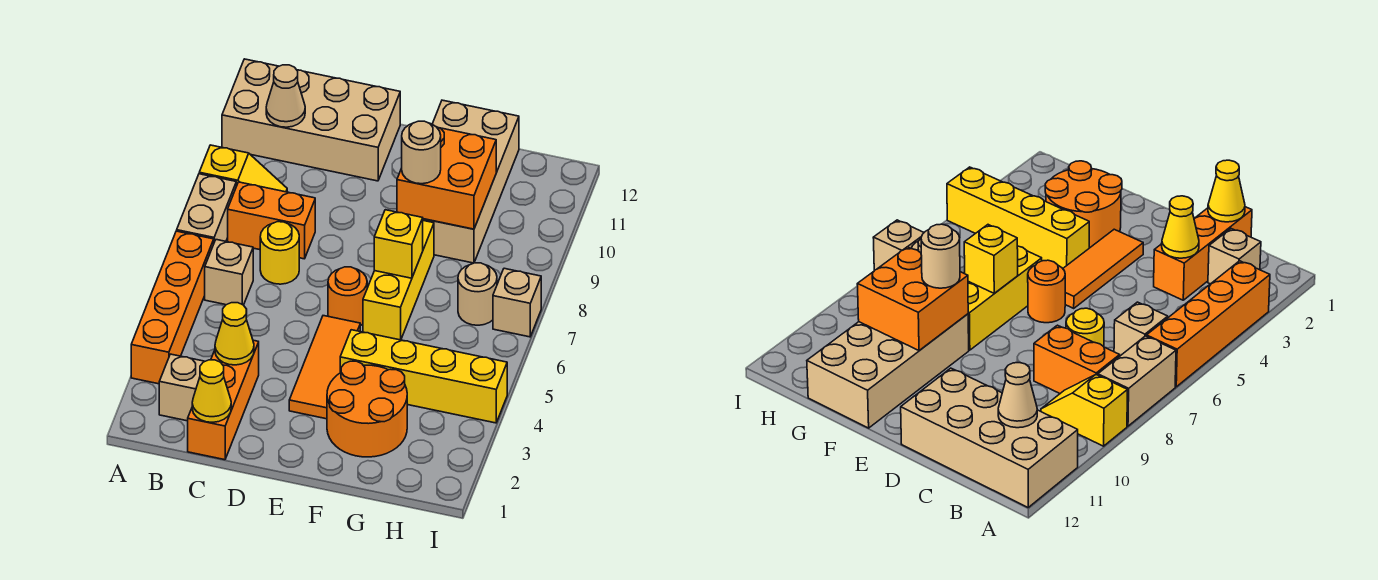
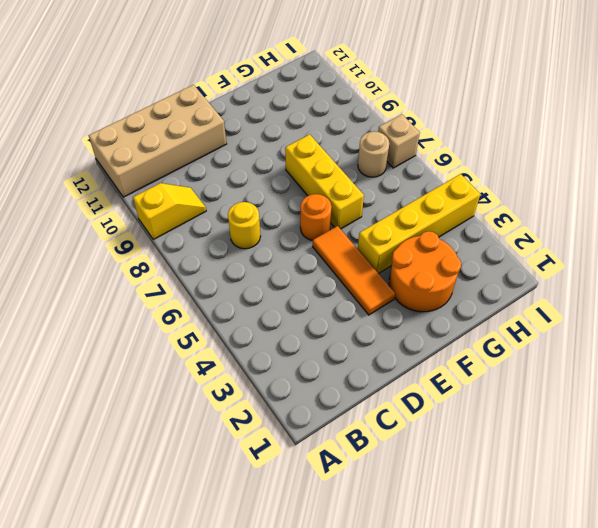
none -> orange 1x4 brick [131,231,214,384]
none -> tan 1x2 brick [177,174,236,242]
none -> tan 1x1 brick [159,354,205,421]

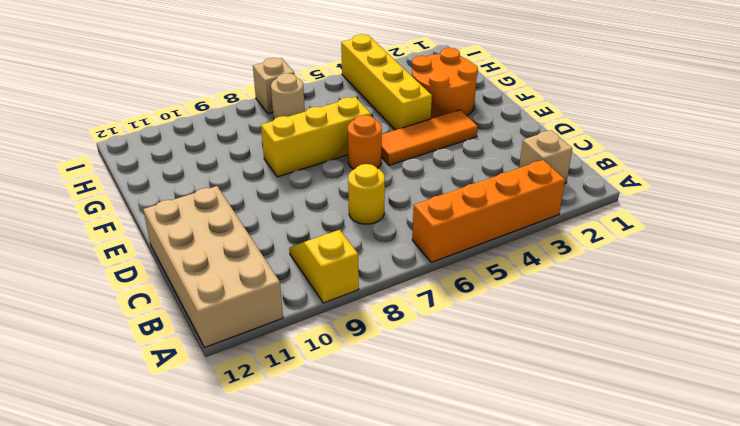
none -> tan 1x2 brick [177,174,236,242]
none -> tan 1x1 brick [205,240,253,305]
none -> orange 1x2 brick [228,182,315,259]

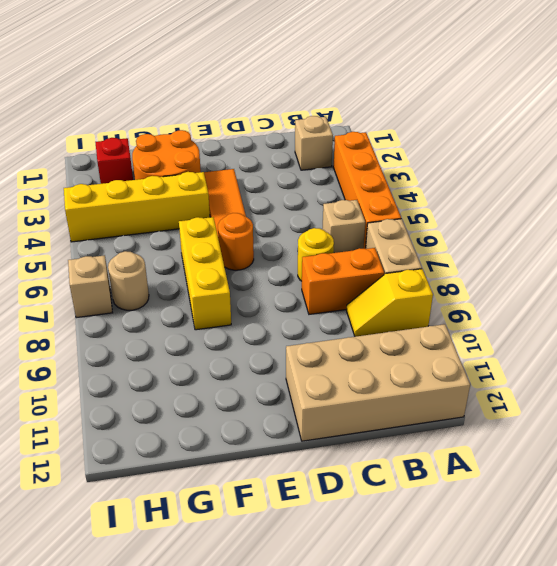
red 1x1 brick [95,138,133,184] -> none
none -> orange 1x3 brick [188,340,259,460]
none -> tan 2x4 brick [423,100,519,263]
none -> tan 1x1 cone [266,65,305,127]

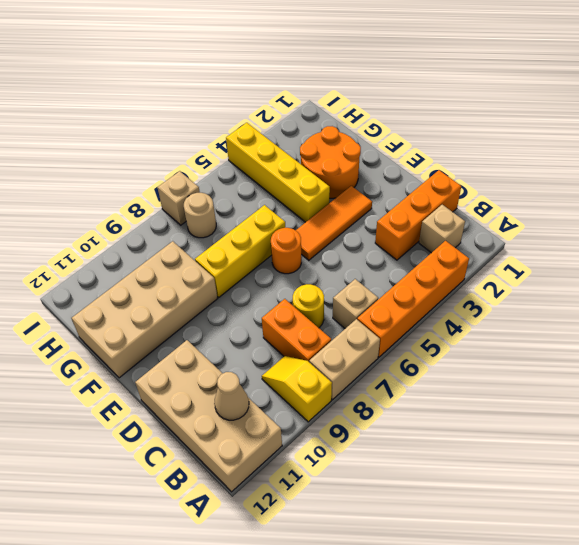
none -> yellow 1x1 cone [192,360,231,422]
none -> yellow 1x1 cone [215,303,254,365]
none -> yellow 1x1 brick [374,210,423,278]

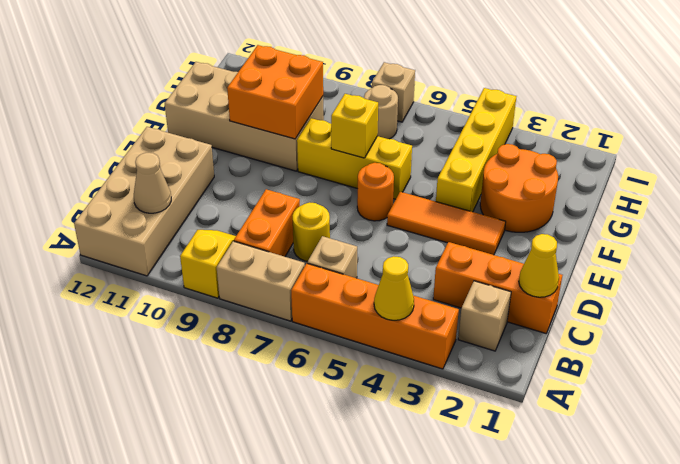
yellow 1x1 cone [374,256,414,320] -> yellow 1x1 cone moved to [215,303,254,365]
none -> tan 1x1 round brick [402,121,441,184]

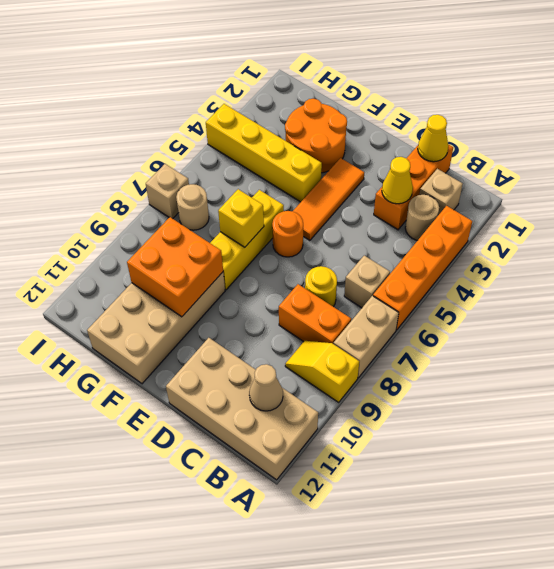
tan 1x1 round brick [405,195,439,240] -> tan 1x1 round brick moved to [402,121,441,184]

